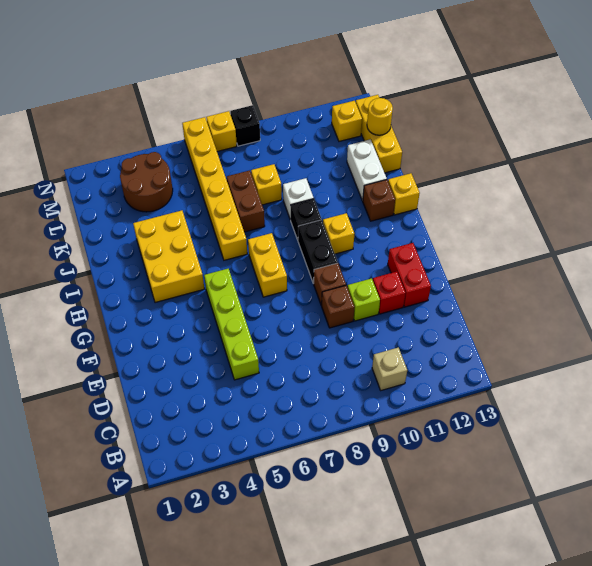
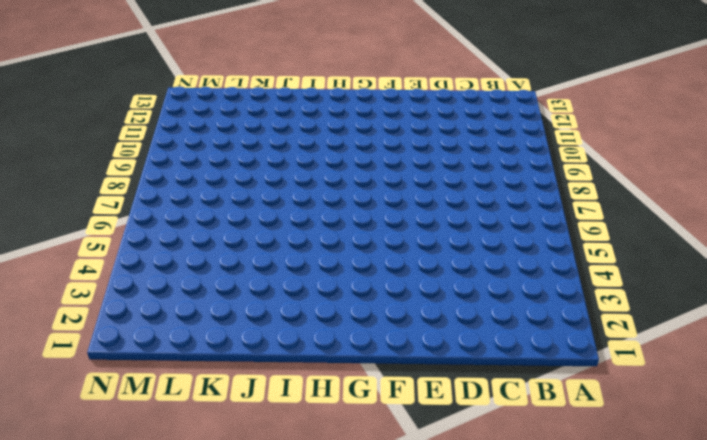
none -> tan 1x1 brick [372,348,407,390]
none -> lime 1x4 brick [204,269,259,380]
none -> brown 1x1 brick [321,285,355,328]

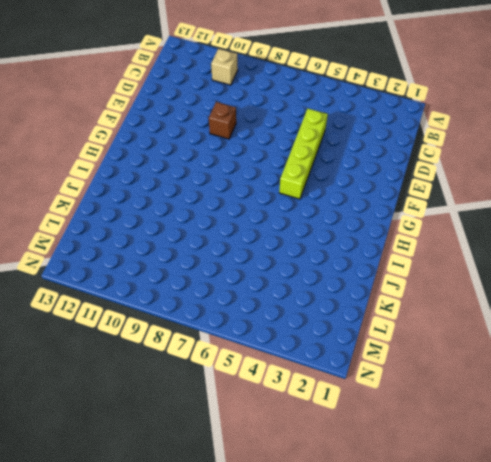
none -> lime 1x1 brick [348,278,380,321]
none -> red 1x1 brick [373,272,406,314]
none -> red 1x2 brick [388,243,431,307]

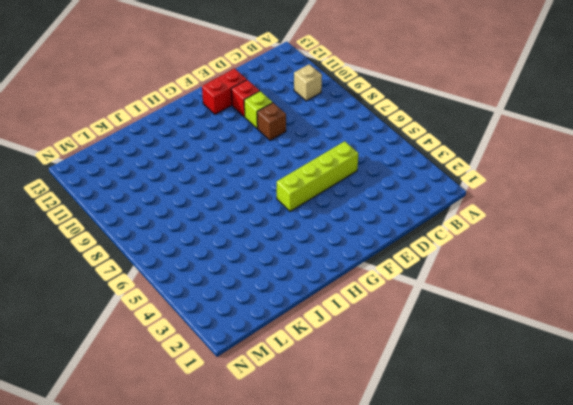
none -> brown 1x1 brick [313,263,346,305]
none -> yellow 1x2 brick [248,233,287,297]
none -> black 1x2 brick [298,220,338,283]

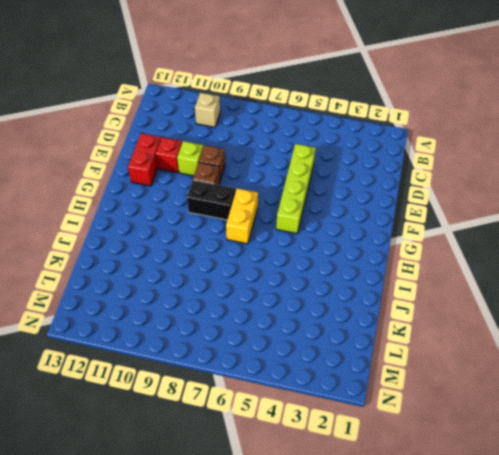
black 1x2 brick [187,180,236,220] -> black 1x2 brick turned to [298,220,338,283]
none -> yellow 2x3 brick [133,210,204,303]
none -> yellow 1x1 brick [323,213,354,254]
none -> yellow 1x6 brick [182,117,247,260]

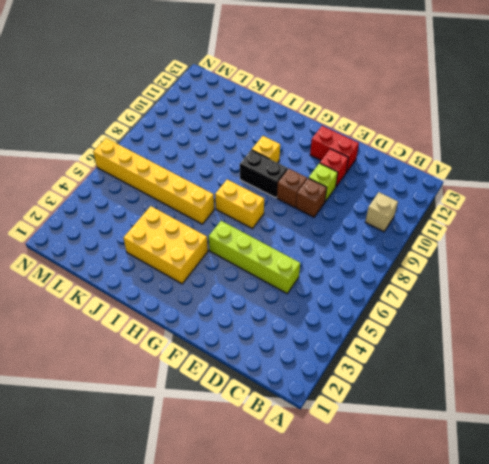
none -> black 1x1 brick [291,199,321,240]
none -> brown 1x1 brick [363,180,395,221]
none -> yellow 1x1 brick [388,173,420,215]

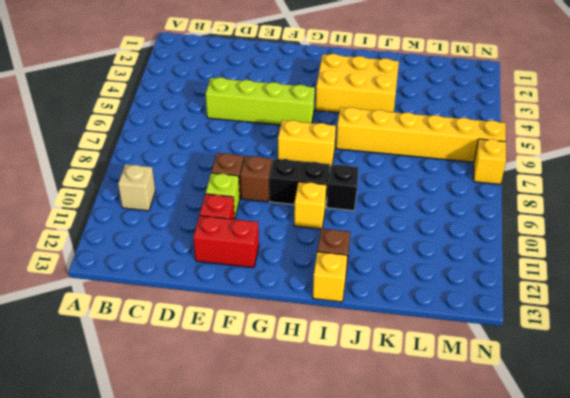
none -> brown 1x2 brick [227,170,265,232]
none -> white 1x1 brick [283,178,314,220]
none -> white 1x2 brick [347,139,387,201]

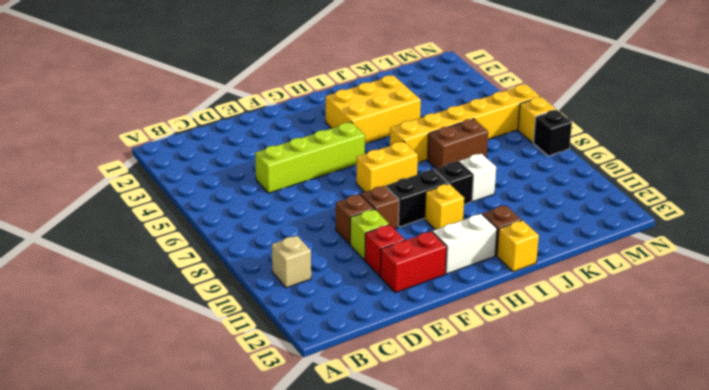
white 1x2 brick [432,214,497,274] -> white 1x2 brick moved to [347,139,387,201]
none -> yellow 1x1 brick [251,164,282,205]
none -> yellow 1x3 brick [356,95,402,173]
none -> brown 2x2 round brick [120,152,173,212]

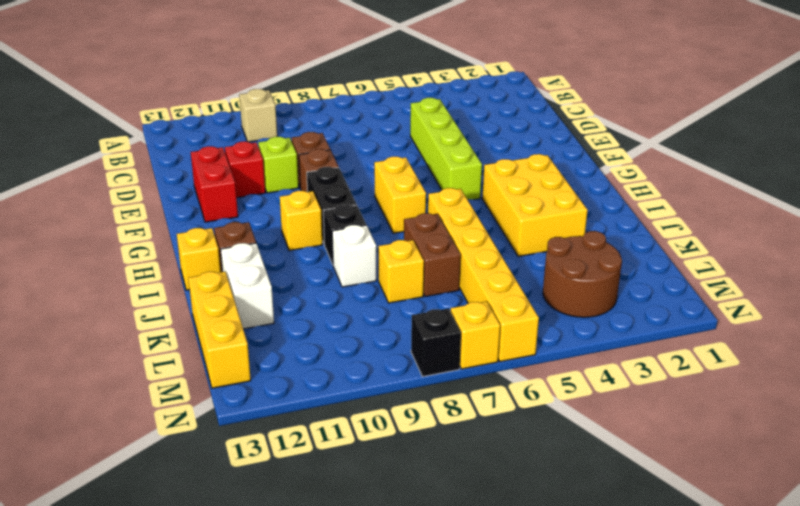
none -> yellow 1x1 brick [332,101,362,141]
none -> yellow 1x1 round brick [367,98,393,135]

